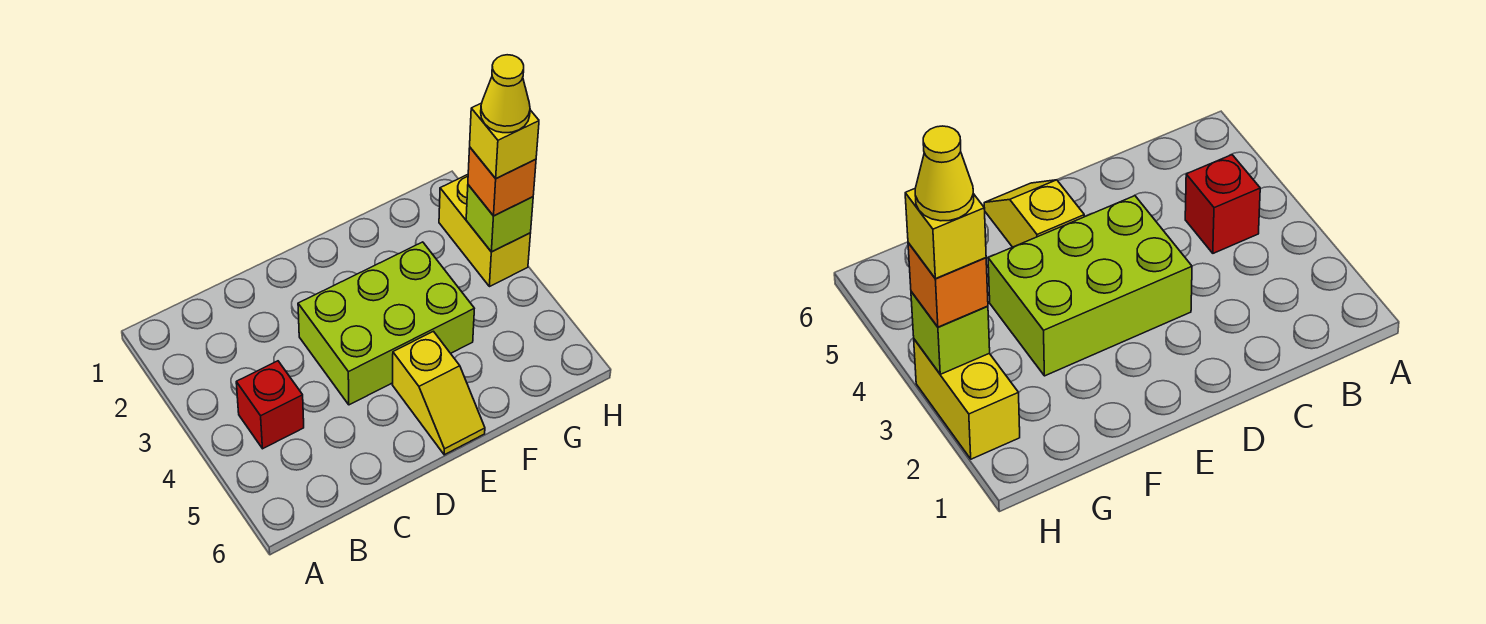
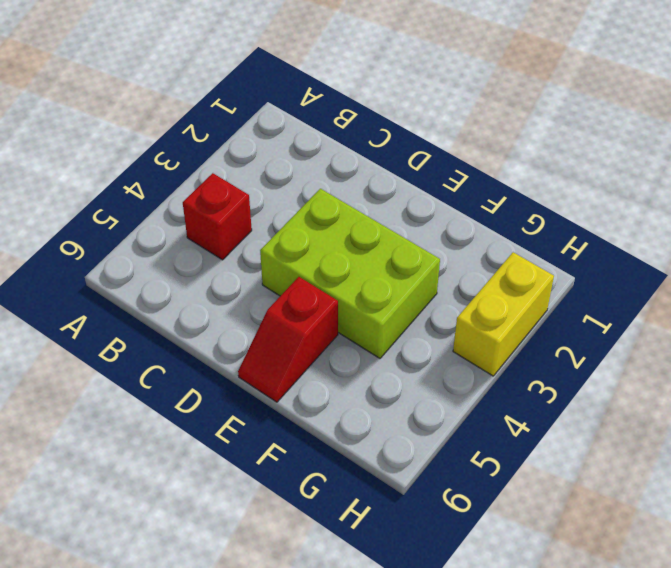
red 1x2 slope [238,277,338,402] -> yellow 1x2 slope [392,331,485,455]
none -> lime 1x1 brick [466,185,533,252]
none -> orange 1x1 brick [468,148,536,216]

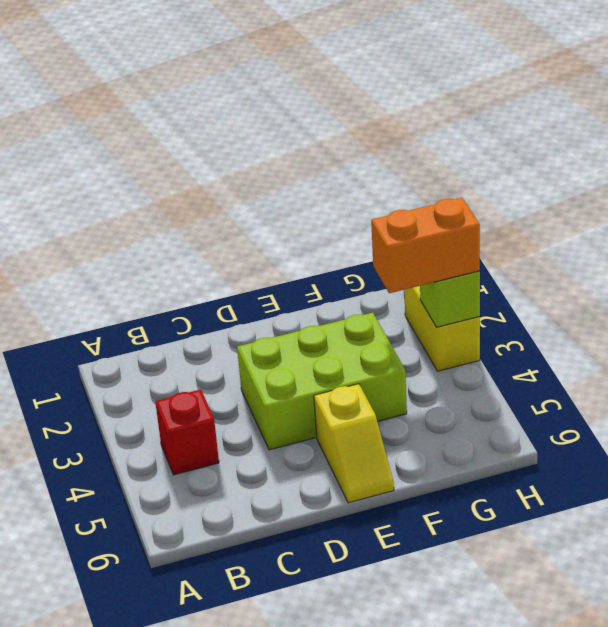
orange 1x2 brick [371,198,480,293] -> orange 1x1 brick [468,148,536,216]
none -> yellow 1x1 brick [470,103,539,178]
none -> yellow 1x1 cone [481,55,530,133]

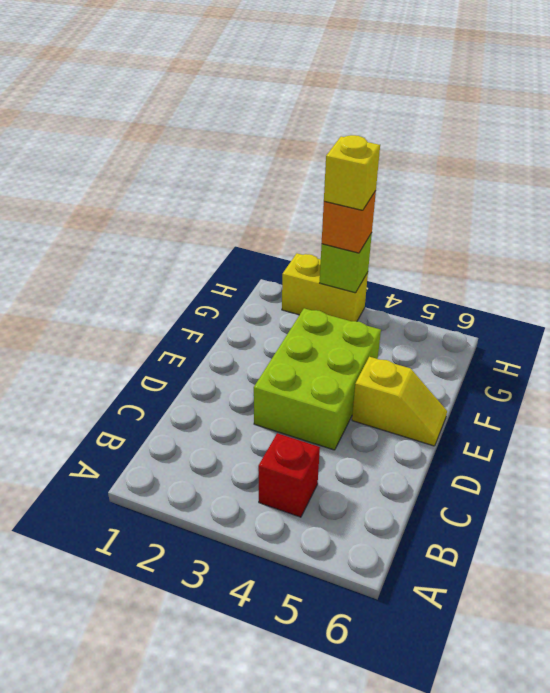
none -> yellow 1x1 cone [481,55,530,133]

